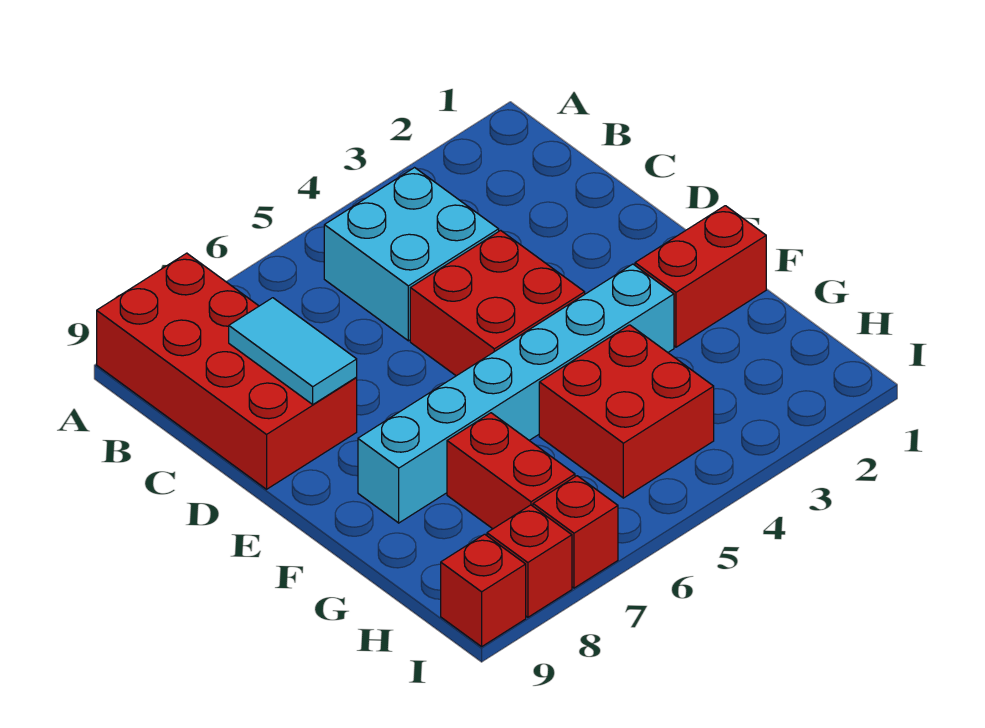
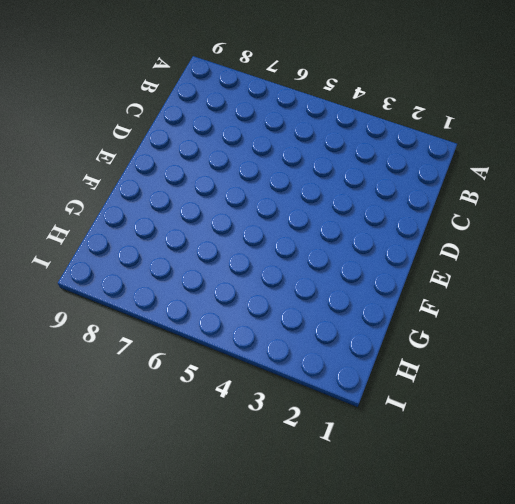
none -> red 2x4 brick [97,253,357,489]
none -> cyan 2x2 brick [324,168,499,341]

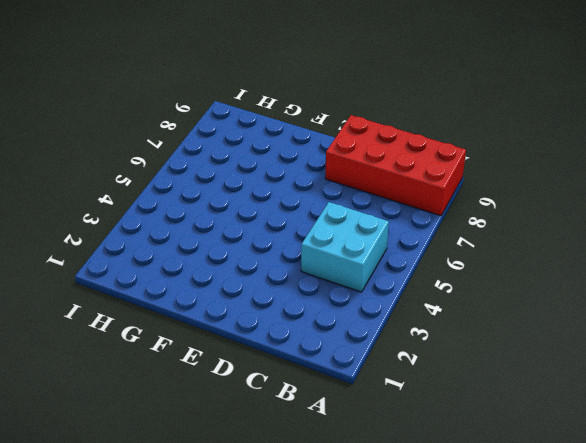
none -> red 2x2 brick [410,230,585,376]
none -> red 1x2 brick [635,206,766,347]

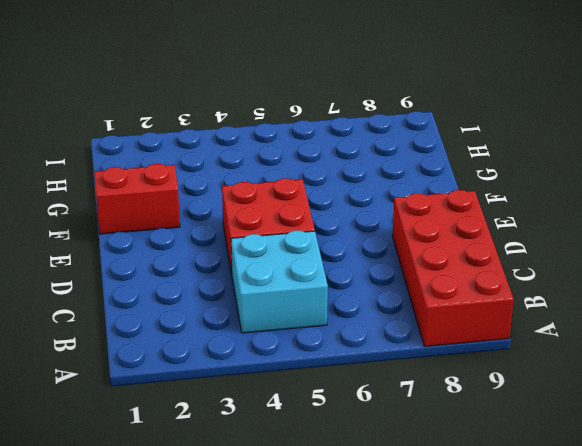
none -> cyan 1x6 brick [358,264,674,523]
none -> red 2x2 brick [539,325,714,498]

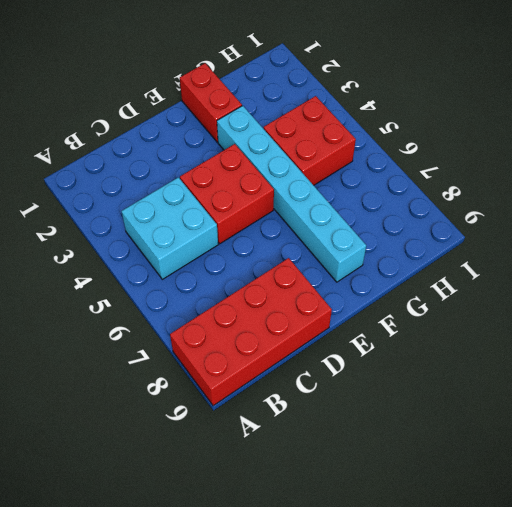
none -> red 1x2 brick [447,413,575,529]
none -> red 1x1 brick [533,476,618,588]

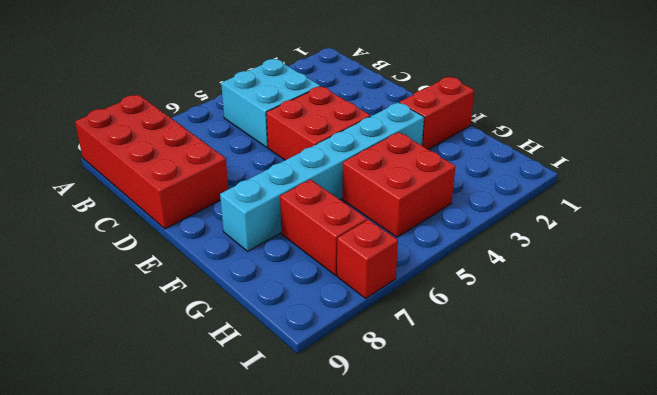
none -> red 1x1 brick [487,505,572,617]
none -> red 1x1 brick [441,534,526,647]

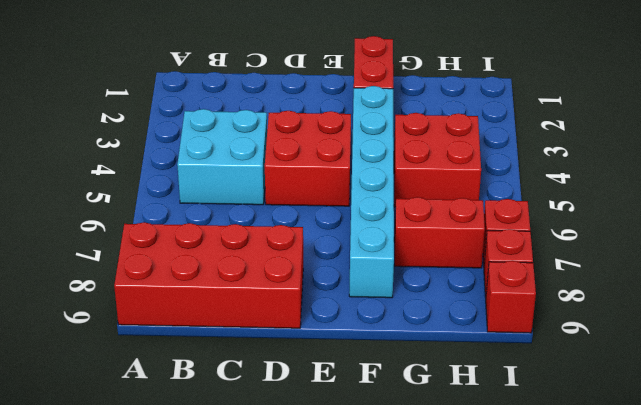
none -> cyan 1x2 tile [229,298,357,404]

